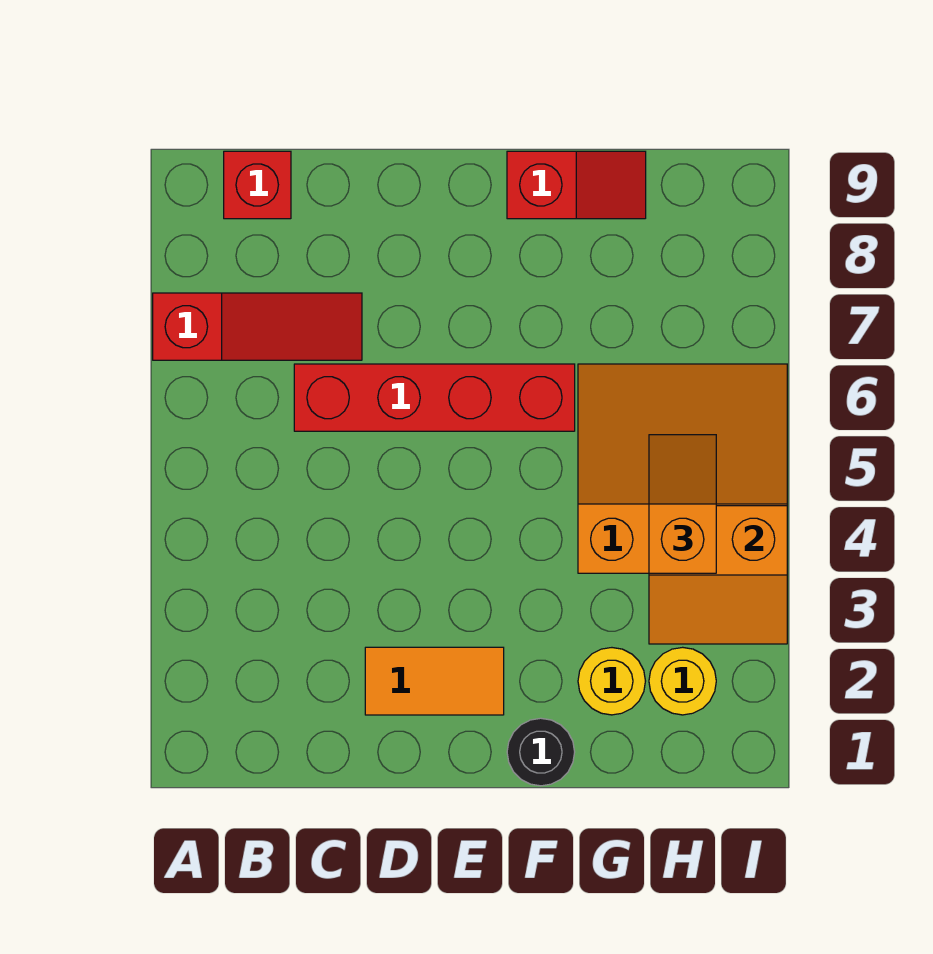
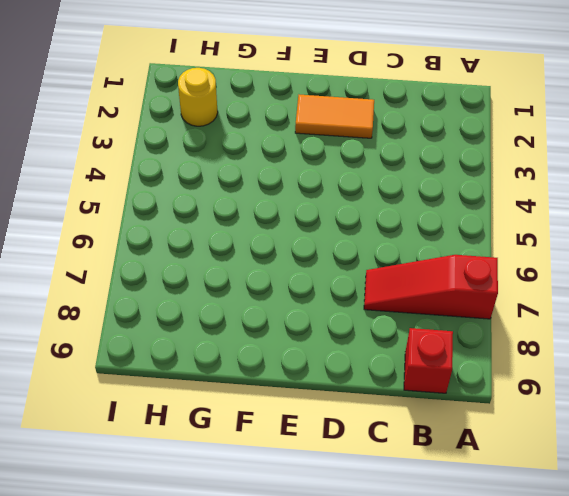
none -> red 1x4 brick [294,364,575,431]
none -> black 1x1 round brick [507,718,575,786]

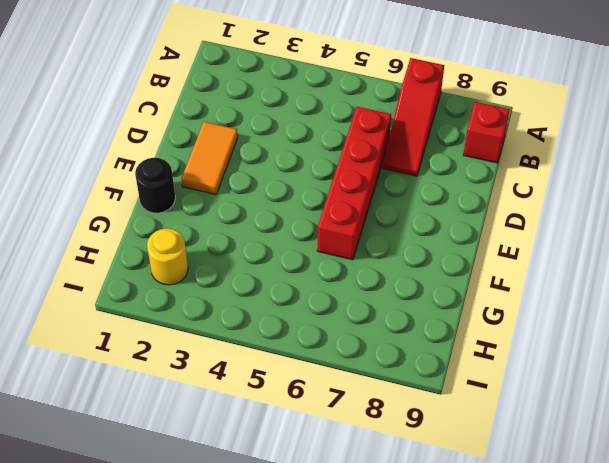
none -> red 1x2 slope [507,151,646,219]
none -> yellow 1x1 round brick [578,648,645,715]

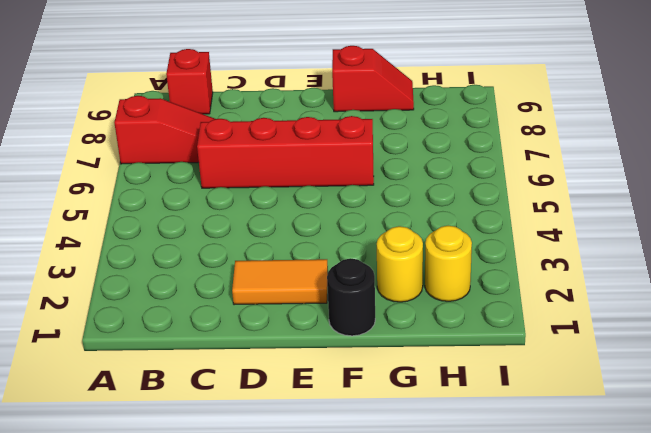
none -> orange 3x3 slope [578,364,787,573]
none -> orange 2x2 slope [649,506,787,644]

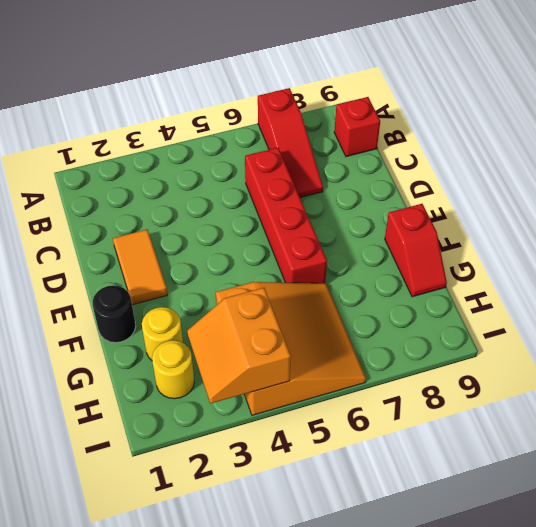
none -> orange 1x2 slope [649,435,716,573]

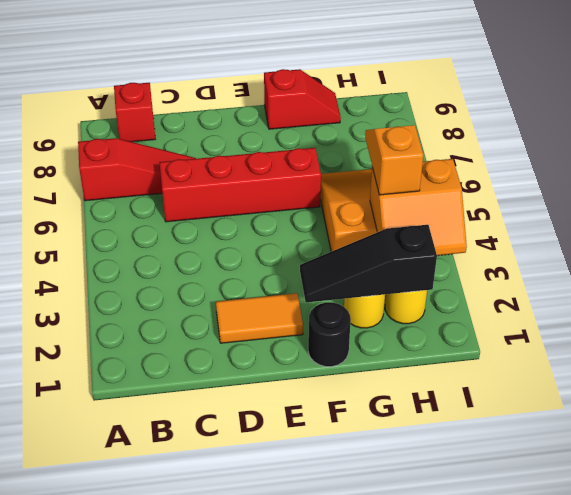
black 1x3 slope [300,225,437,302] -> none

